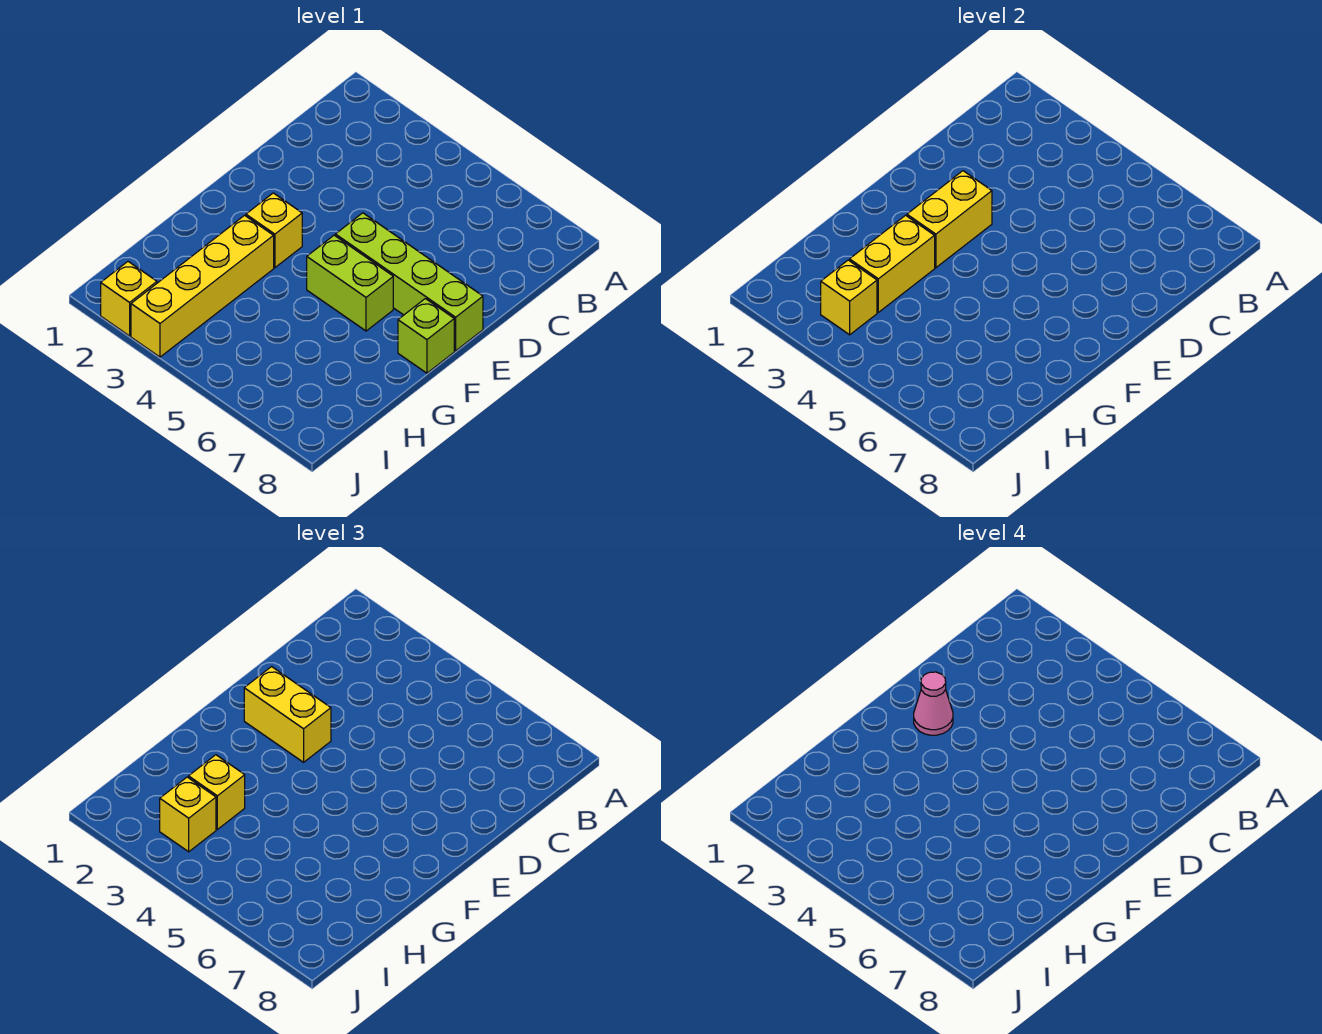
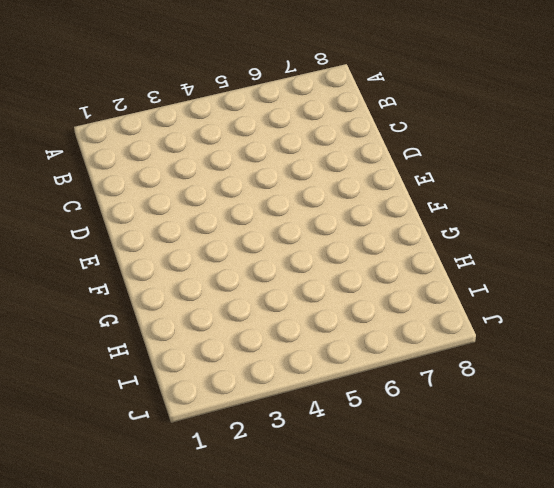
none -> lime 1x4 brick [335,213,483,351]
none -> yellow 1x1 brick [246,193,302,268]
none -> lime 1x2 brick [307,235,393,331]

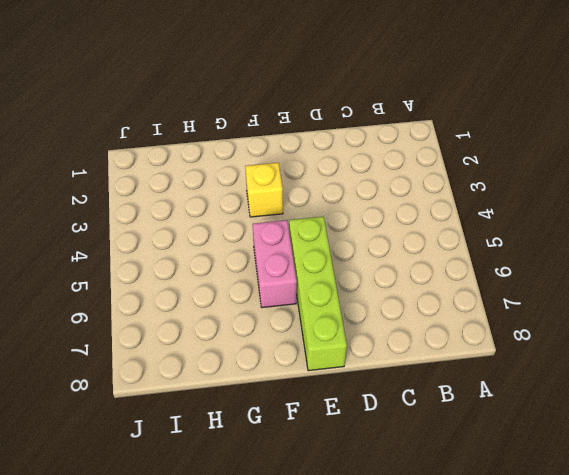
pink 1x2 brick [253,220,297,308] -> lime 1x2 brick [307,235,393,331]
none -> lime 1x1 brick [398,299,454,373]
none -> yellow 1x4 brick [131,215,274,357]
none -> yellow 1x1 brick [101,262,157,336]

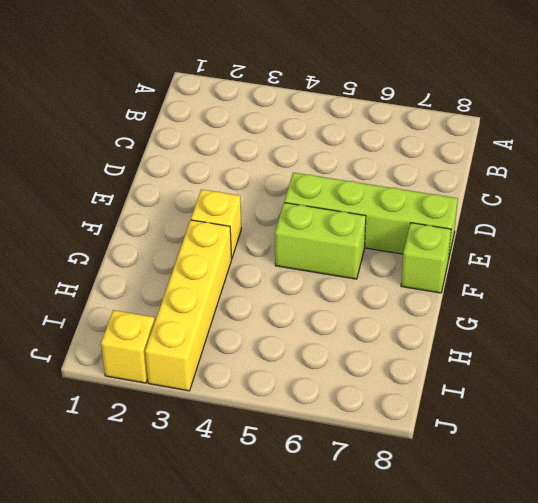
none -> yellow 1x2 brick [907,171,992,268]
none -> yellow 1x2 brick [850,215,935,312]
none -> yellow 1x1 brick [821,260,877,335]

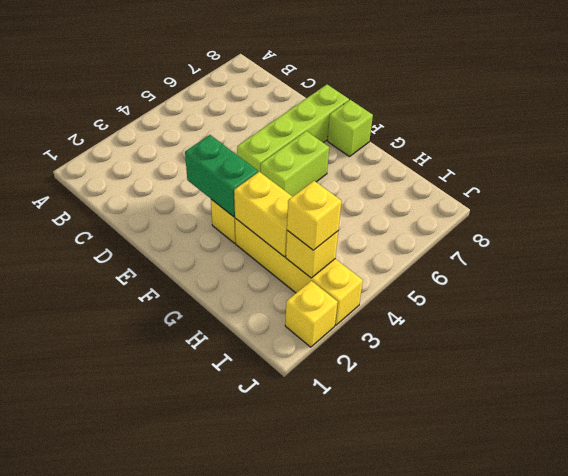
green 1x2 brick [185,135,258,217] -> yellow 1x2 brick [907,171,992,268]
none -> yellow 1x2 brick [244,667,331,762]
none -> yellow 1x1 brick [189,755,245,829]
none -> pink 1x1 cone [914,672,953,735]

